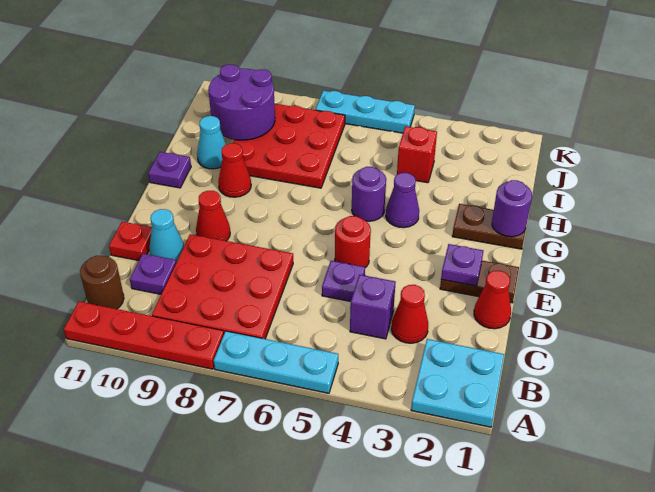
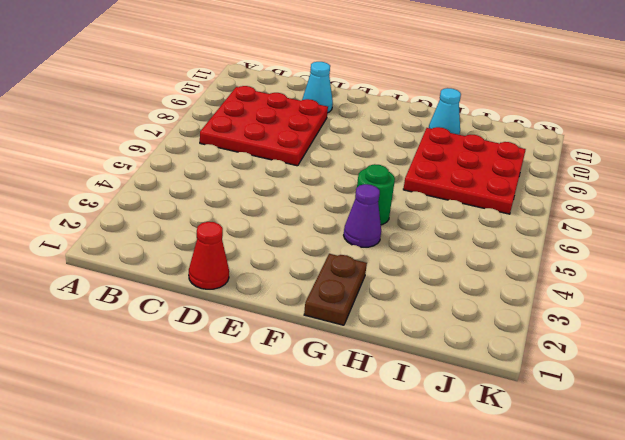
green 1x1 round brick [357,164,395,225] -> purple 1x1 round brick [352,167,386,221]
none -> cyan 2x2 plate [411,339,504,427]
none -> cyan 1x3 plate [214,331,338,393]
none -> red 1x4 plate [64,302,224,369]

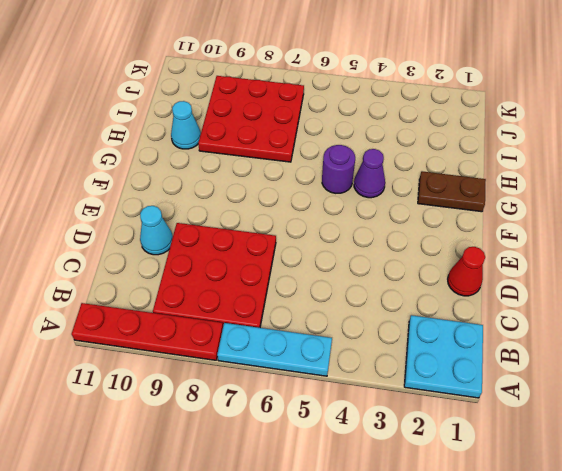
none -> brown 1x1 round brick [80,256,124,309]
none -> red 1x1 cone [391,285,428,343]
none -> purple 1x1 brick [350,275,396,339]

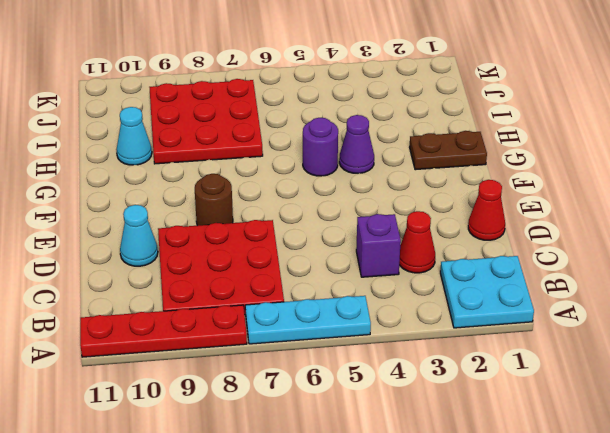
brown 1x1 round brick [195,174,233,226] -> brown 1x1 round brick moved to [80,256,124,309]
none -> purple 1x1 plate [130,254,176,294]
none -> purple 1x1 plate [322,261,365,301]
none -> red 1x1 plate [109,222,152,261]

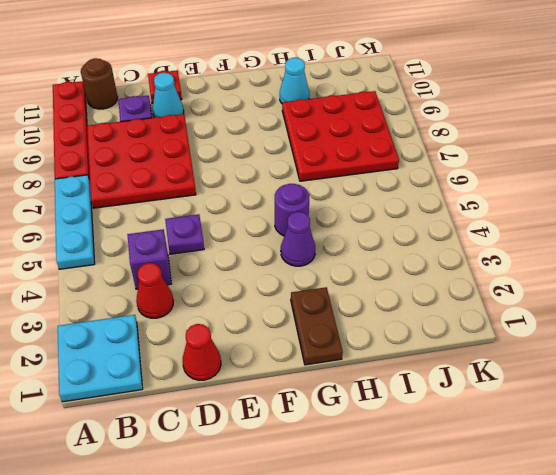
none -> brown 1x2 plate [440,261,519,303]
none -> red 1x1 round brick [335,216,371,268]
none -> red 1x1 cone [196,191,230,241]

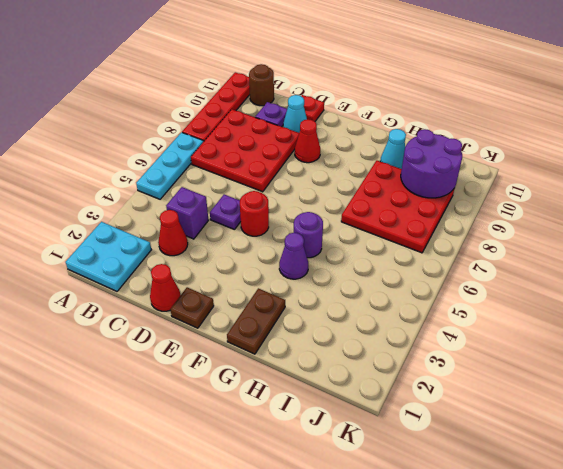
brown 1x1 plate [170,287,214,328] -> brown 1x2 plate [440,261,519,303]
none -> red 1x1 cone [218,143,251,197]
none -> purple 1x1 plate [148,152,191,188]
none -> red 1x1 brick [397,126,437,183]

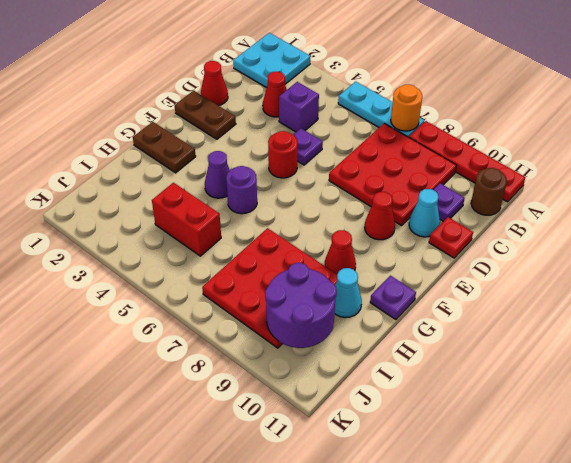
orange 1x1 round brick [391,84,422,131] -> none
red 1x2 brick [152,183,221,256] -> red 1x1 brick [397,126,437,183]
none -> cyan 1x3 plate [316,91,415,133]
none -> purple 1x1 plate [441,244,483,286]
none -> purple 1x1 round brick [492,180,532,237]

